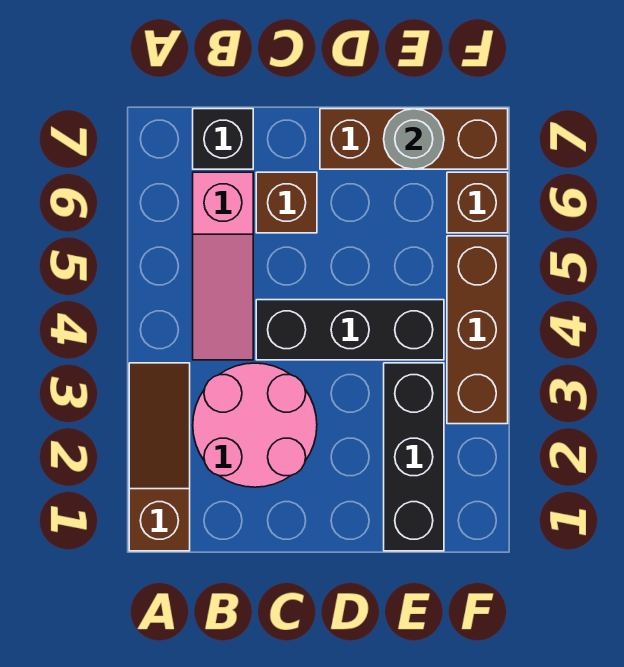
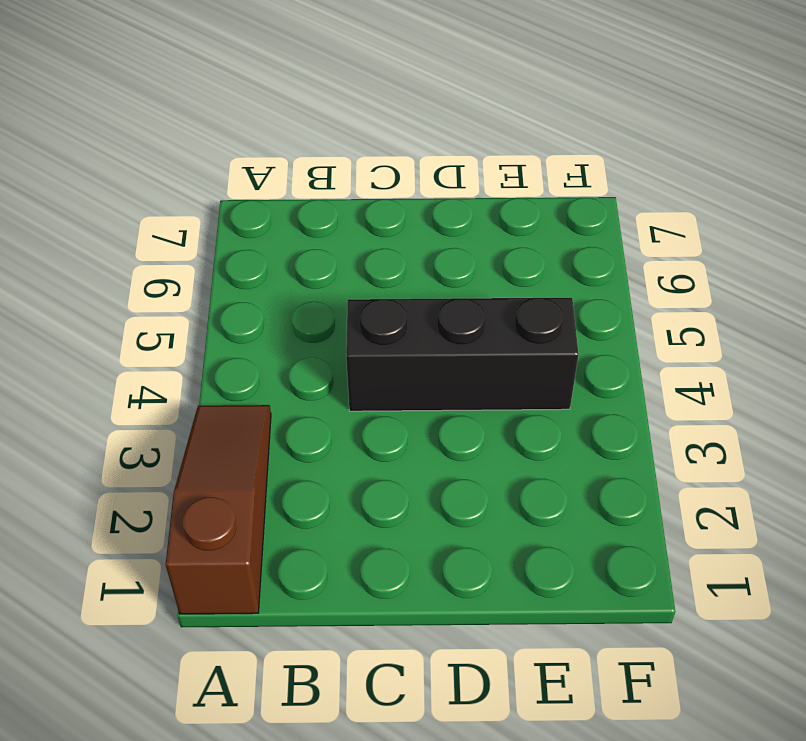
none -> pink 2x2 round brick [193,363,317,487]
none -> pink 1x3 slope [193,172,253,360]

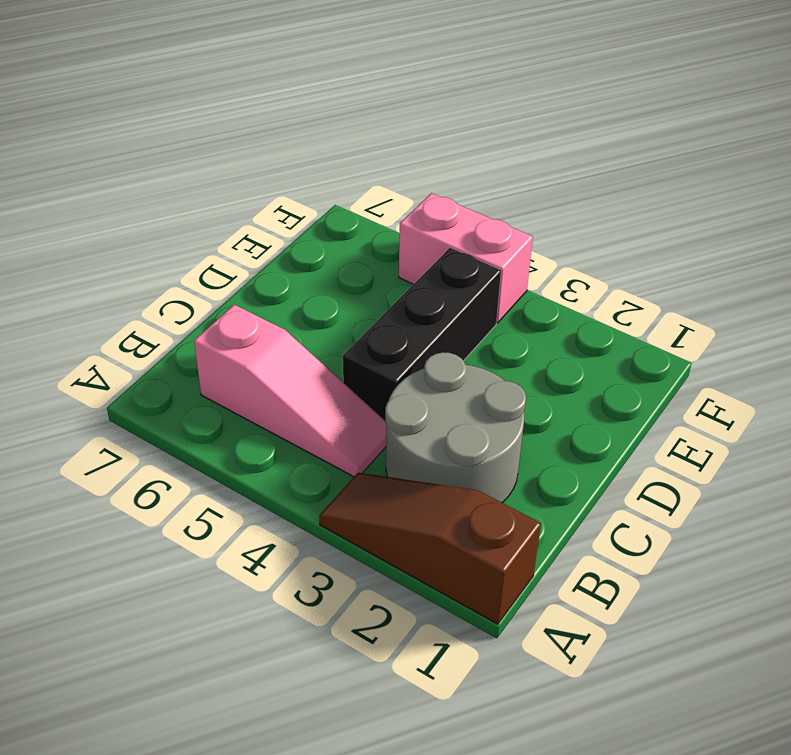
grey 2x2 round brick [385,352,526,503] -> pink 2x2 round brick [193,363,317,487]
pink 1x2 brick [399,193,533,323] -> brown 1x3 brick [447,236,508,424]
none -> black 1x1 brick [193,109,253,169]
none -> brown 1x1 brick [256,172,317,233]

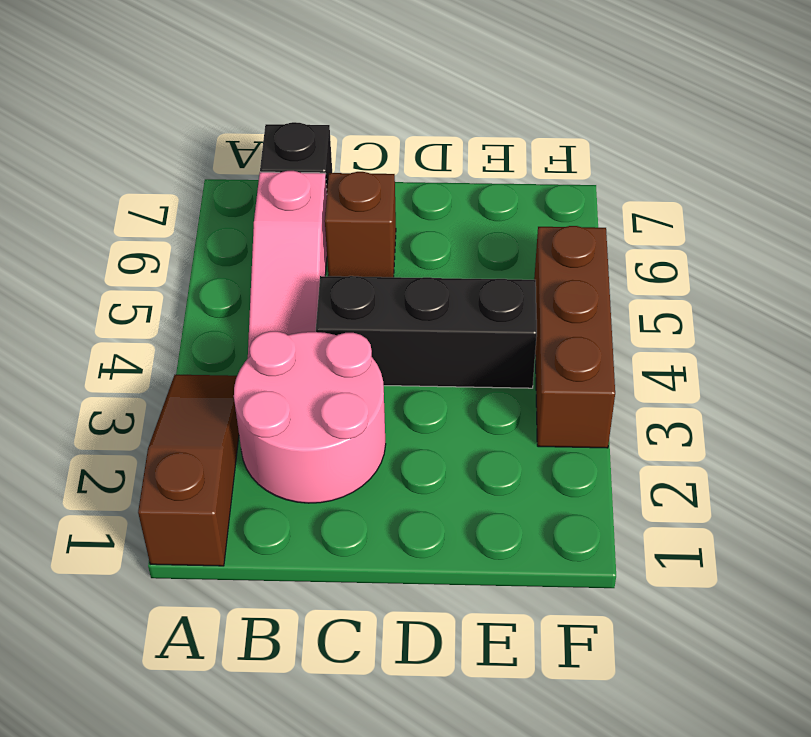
none -> brown 1x3 brick [320,109,508,169]
none -> black 1x3 brick [384,363,444,551]

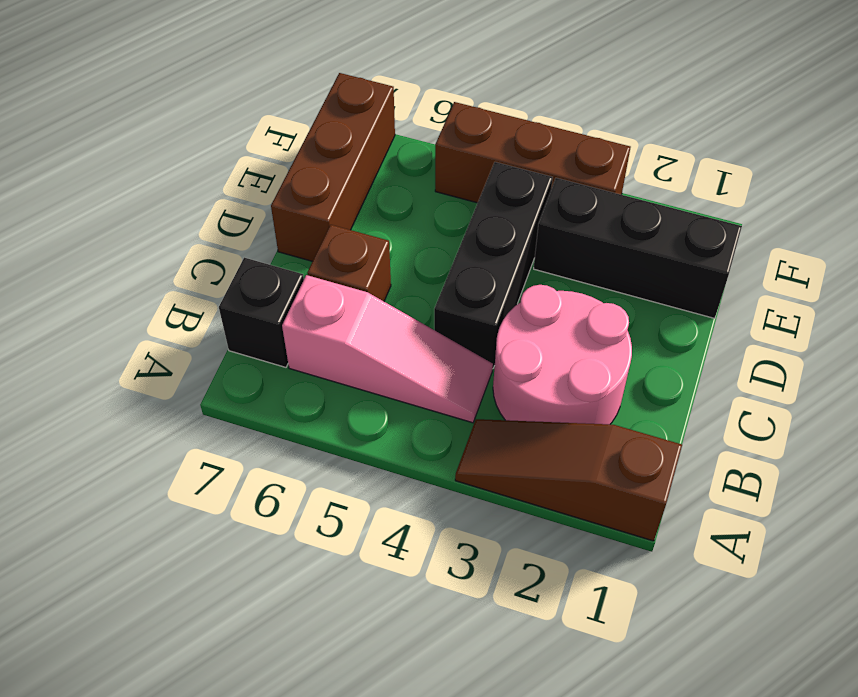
none -> brown 1x1 brick [447,172,508,233]
none -> grey 1x1 round brick [384,109,444,169]

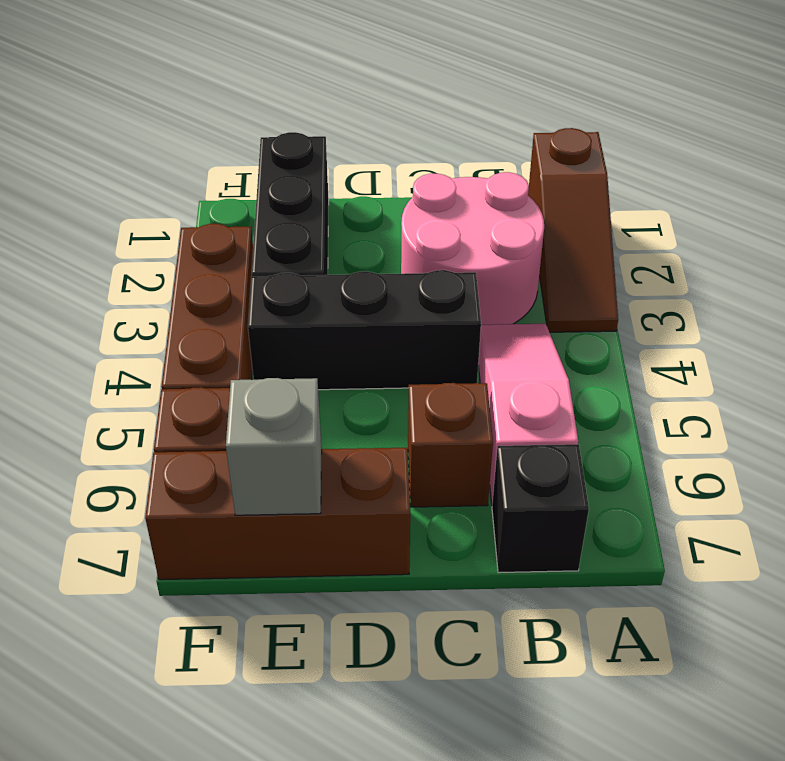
grey 1x1 brick [226,378,322,515] -> grey 1x1 round brick [384,109,444,169]

